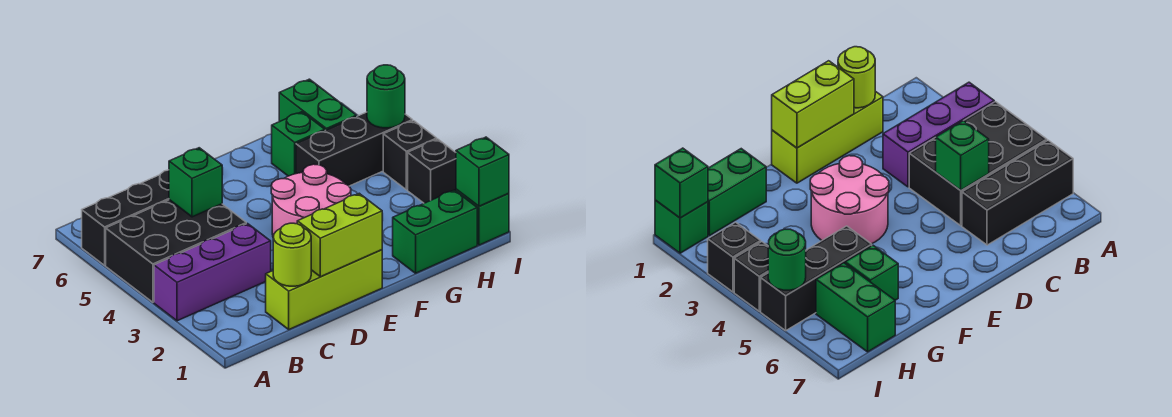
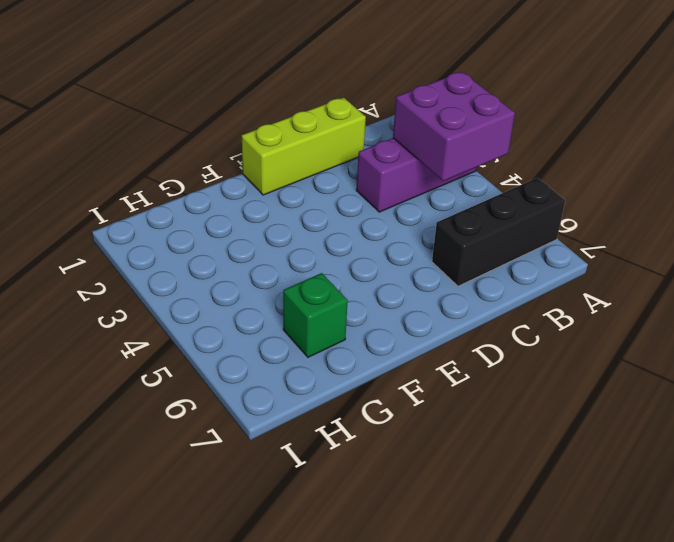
purple 2x2 brick [393,72,515,181] -> none
none -> black 2x3 brick [106,200,246,302]
none -> pink 2x2 round brick [271,164,351,237]
none -> green 1x2 brick [393,190,477,273]

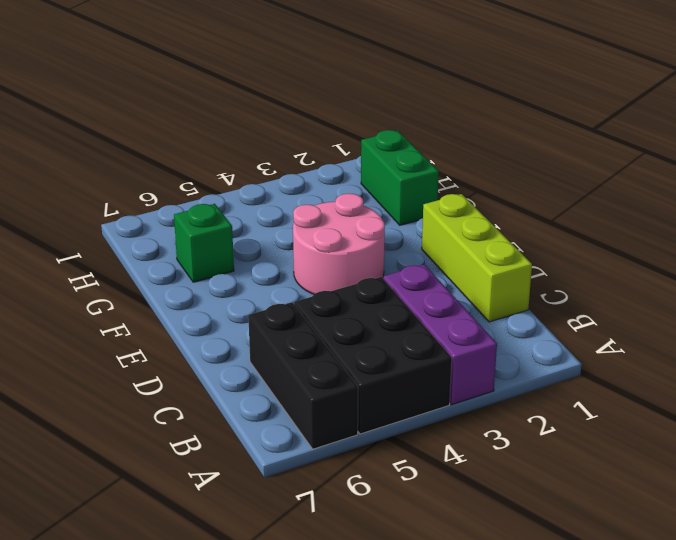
none -> black 1x3 brick [296,112,412,186]
none -> green 1x2 brick [279,79,357,130]
none -> green 1x1 brick [456,190,509,245]

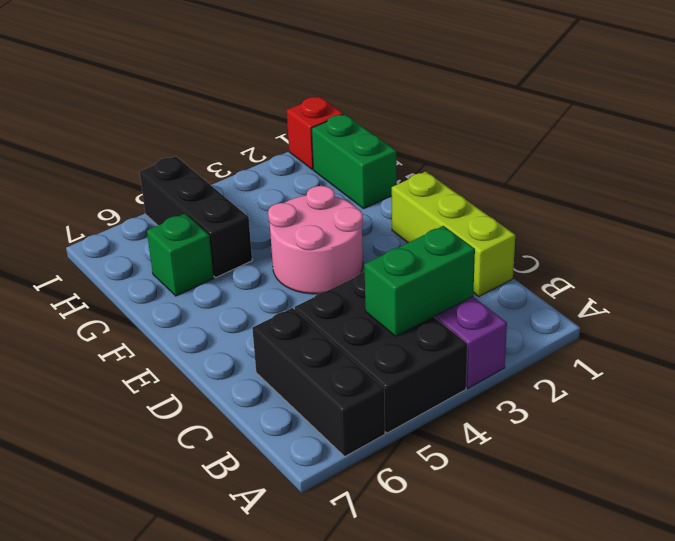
green 1x2 brick [364,226,475,336] -> green 1x2 brick moved to [279,79,357,130]
red 1x1 brick [287,96,343,169] -> green 1x1 brick [456,190,509,245]
none -> black 1x1 brick [408,139,456,203]
none -> black 1x1 brick [383,121,437,190]
none -> lime 1x1 round brick [273,223,311,286]

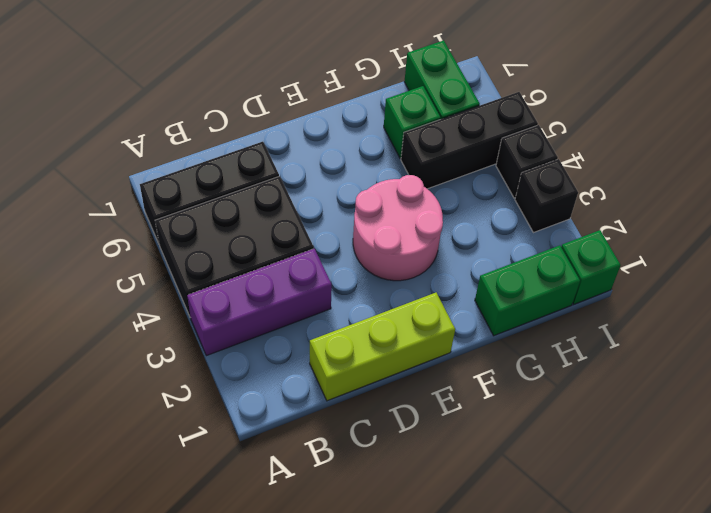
none -> lime 1x1 round brick [273,223,311,286]
none -> green 1x1 brick [169,148,222,217]
none -> lime 1x2 brick [297,193,382,277]

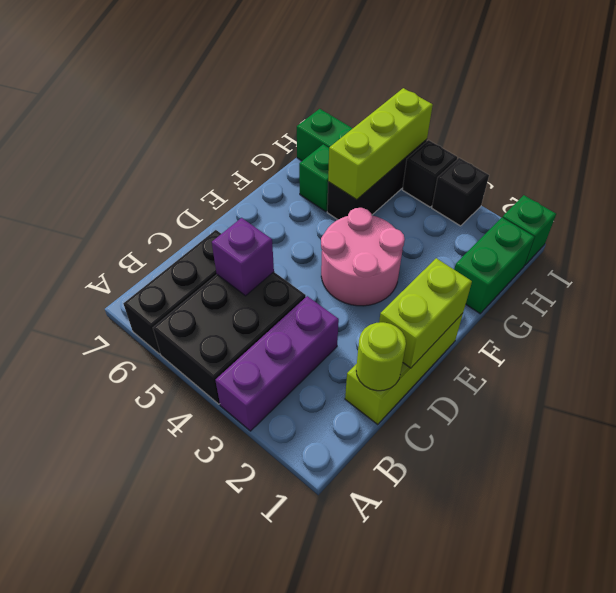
purple 1x1 brick [212,218,274,296] -> green 1x1 brick [169,148,222,217]
lime 1x3 brick [328,88,433,200] -> green 1x1 round brick [367,65,405,128]
none -> green 1x1 brick [456,137,509,206]

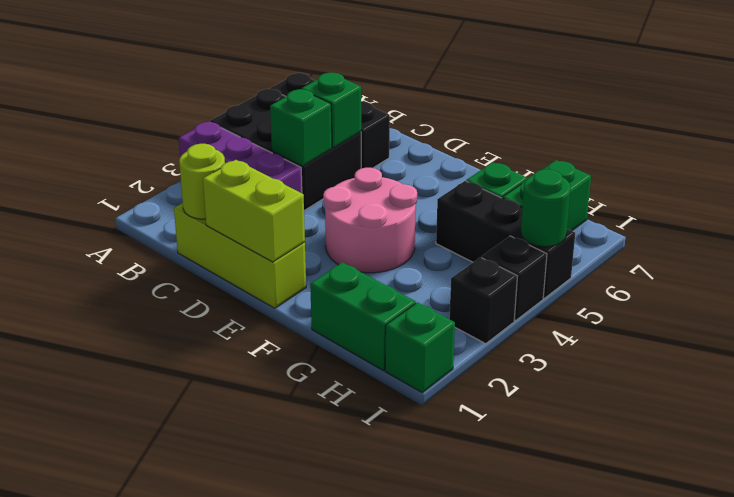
green 1x1 brick [270,89,332,166] -> green 1x1 brick moved to [456,137,509,206]

